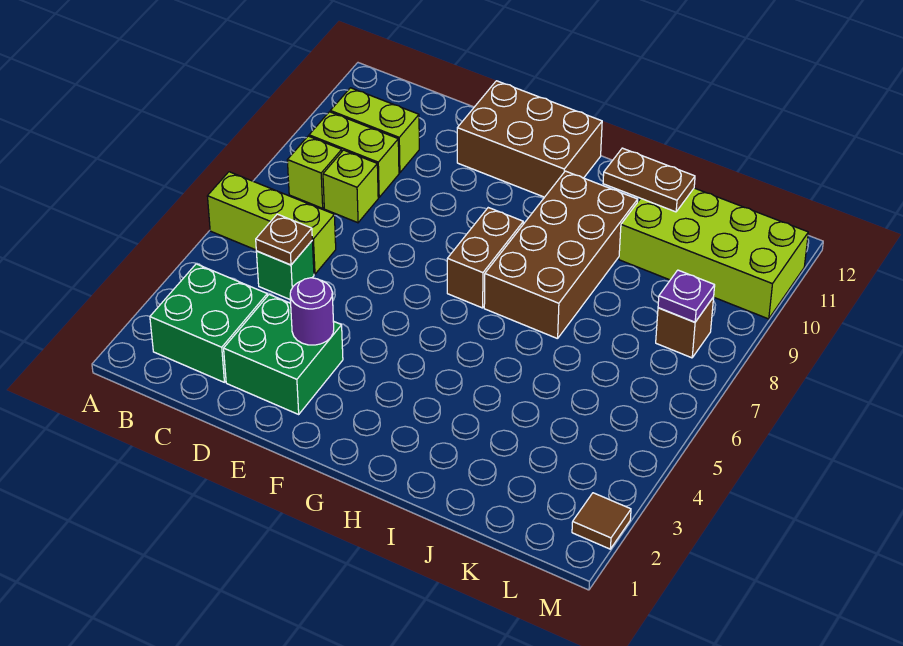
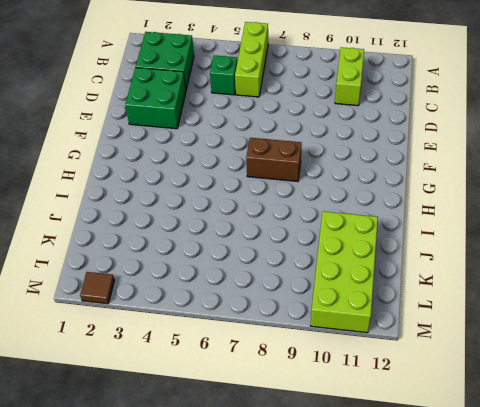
none -> lime 1x1 brick [287,136,342,208]
none -> lime 1x2 brick [309,112,399,197]
none -> lime 1x1 brick [323,150,378,223]

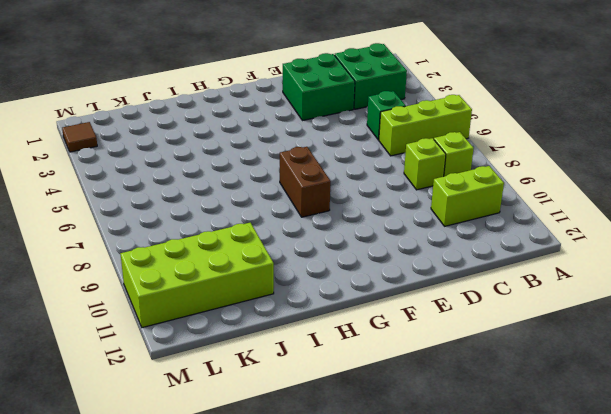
none -> lime 1x2 brick [309,112,399,197]
none -> brown 2x3 brick [457,81,602,197]
none -> brown 2x4 brick [484,171,638,339]

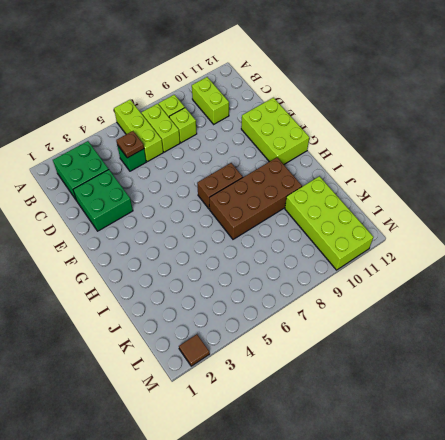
lime 1x2 brick [142,104,180,152] -> lime 1x2 brick moved to [309,112,399,197]
lime 2x3 brick [241,98,309,164] -> brown 2x3 brick [457,81,602,197]
none -> brown 1x1 brick [656,297,714,358]
none -> purple 1x1 round brick [290,278,334,345]
none -> brown 1x2 plate [603,148,695,212]

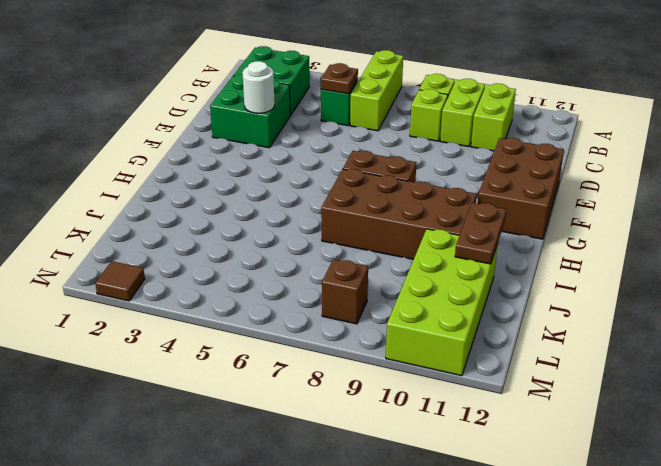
white 1x1 round brick [242,61,275,113] -> purple 1x1 round brick [290,278,334,345]
none -> purple 1x1 plate [658,270,715,322]

